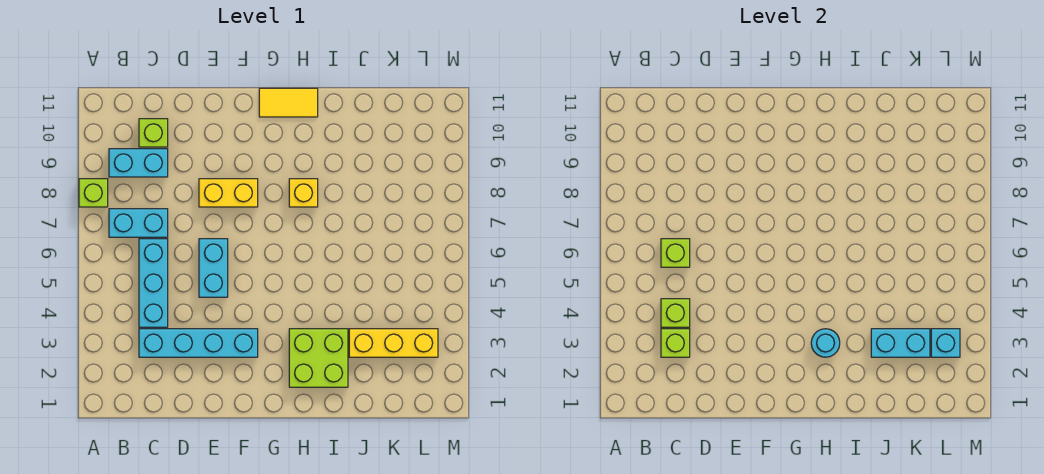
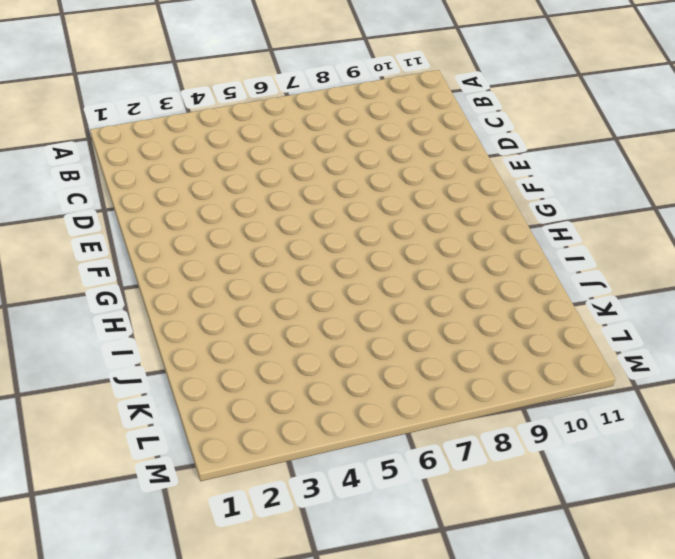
none -> lime 1x1 brick [79,179,108,207]
none -> cyan 1x2 brick [109,209,168,237]
none -> cyan 1x2 brick [109,149,168,177]

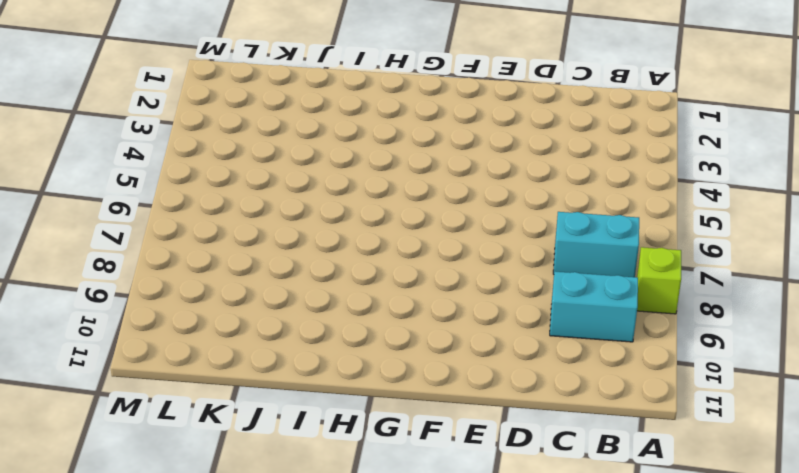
none -> cyan 1x4 brick [139,329,258,357]
none -> cyan 1x3 brick [139,239,168,327]
none -> lime 1x1 brick [139,119,168,147]

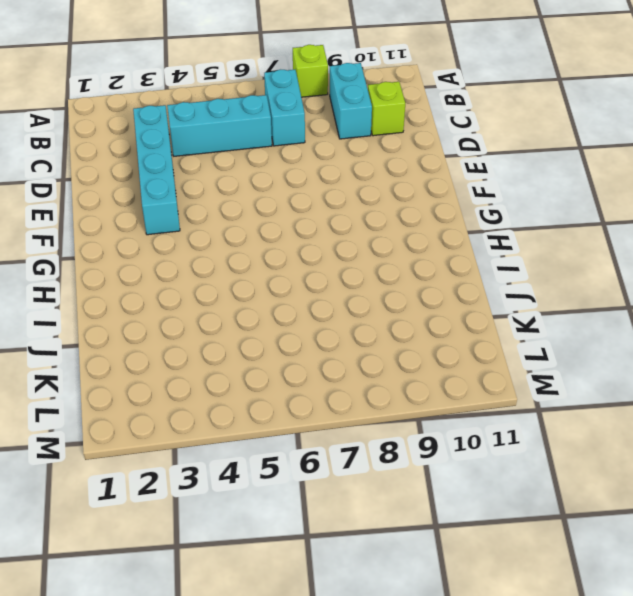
none -> cyan 1x2 brick [199,239,228,297]
none -> yellow 1x2 brick [199,179,258,207]
none -> yellow 1x2 tile [259,88,318,117]

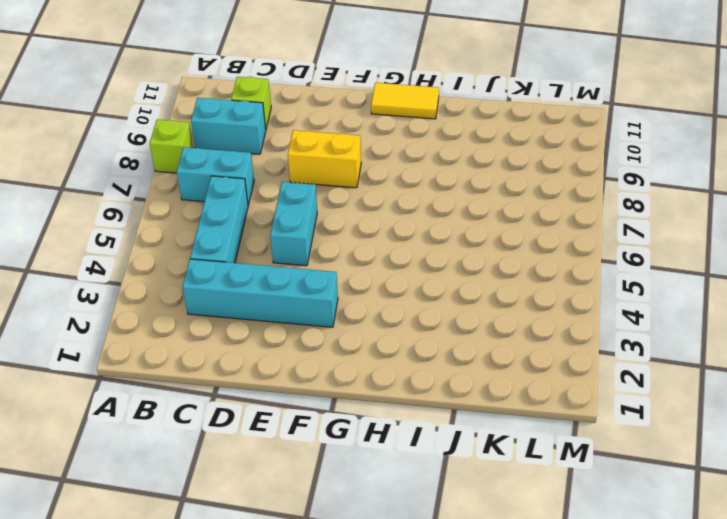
none -> lime 2x2 brick [289,329,348,387]
none -> yellow 1x1 brick [289,179,318,207]
none -> yellow 1x3 brick [349,329,438,357]

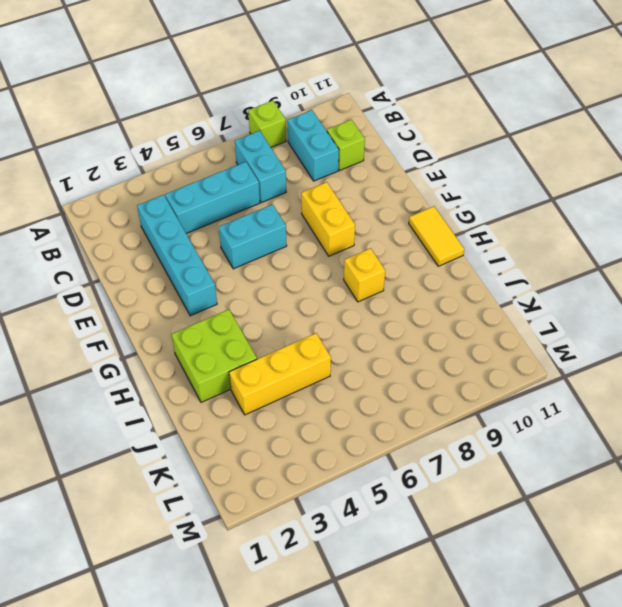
yellow 1x3 brick [229,333,331,415] -> yellow 1x3 brick turned to [349,329,438,357]
none -> lime 1x1 brick [661,329,690,357]
none -> lime 1x1 brick [661,299,690,327]
none -> lime 1x1 brick [661,239,690,267]

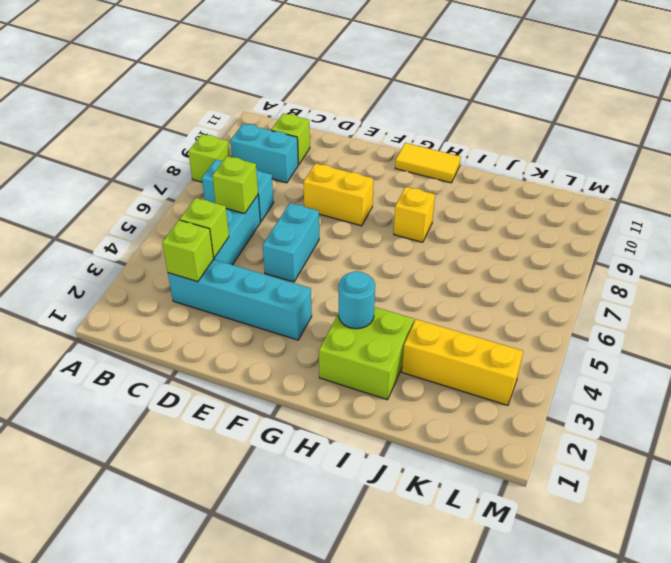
none -> cyan 1x2 brick [871,329,930,357]
none -> cyan 1x1 brick [931,329,960,357]

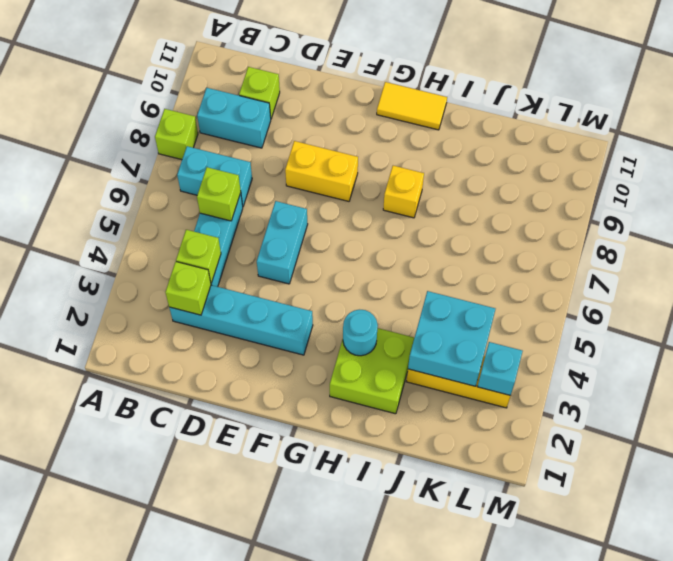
cyan 2x2 brick [408,291,495,386] -> cyan 1x2 brick [871,329,930,357]

